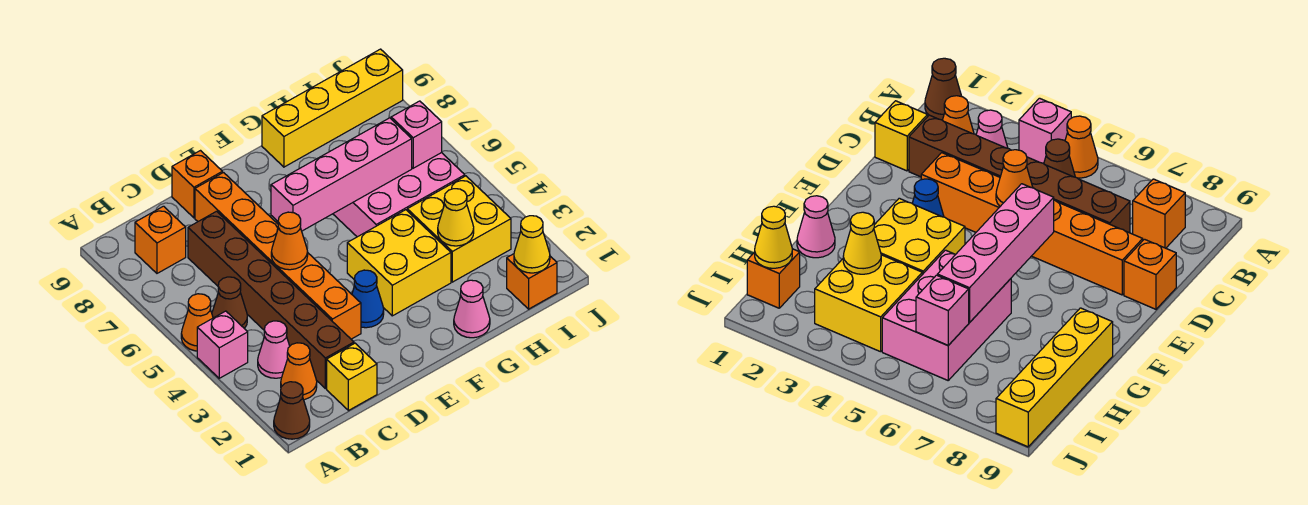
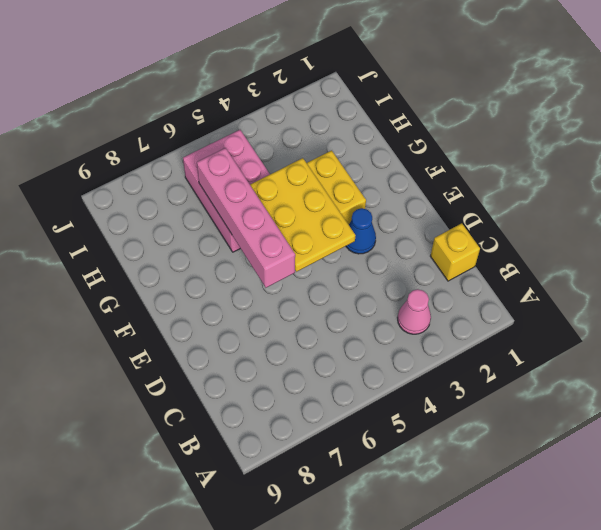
yellow 2x3 plate [250,158,356,272] -> none
none -> brown 1x1 cone [274,382,310,439]
none -> pink 1x1 brick [197,311,248,378]
none -> orange 1x1 cone [181,294,213,351]

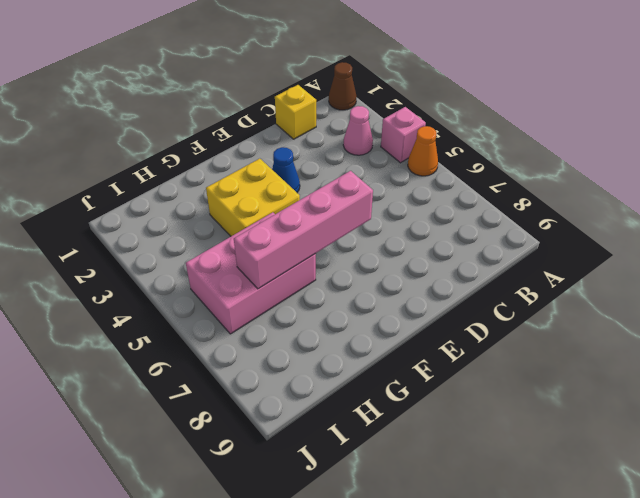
none -> orange 1x1 cone [281,343,317,400]
none -> brown 1x1 cone [212,277,247,328]
none -> orange 1x1 brick [135,206,186,273]

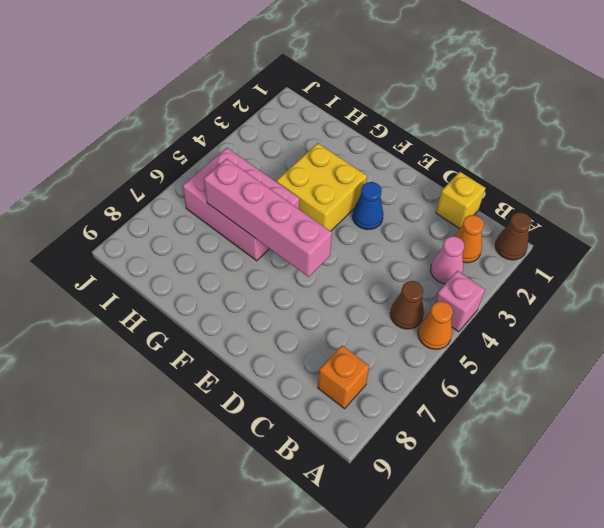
none -> brown 1x6 brick [188,211,354,389]
none -> orange 1x6 brick [195,173,361,339]
none -> orange 1x1 brick [172,151,222,218]

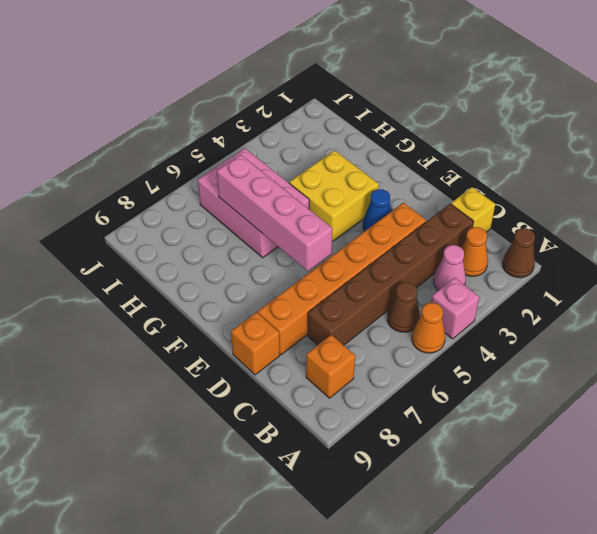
none -> pink 1x1 cone [454,280,490,338]
none -> yellow 1x4 brick [262,49,403,167]
none -> yellow 2x2 brick [407,176,511,282]

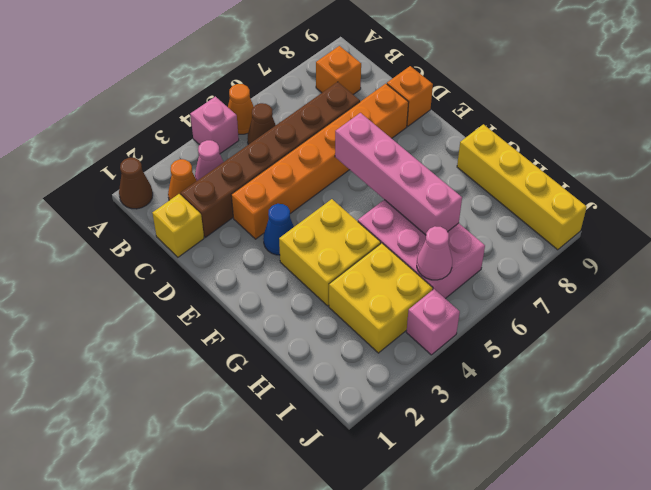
pink 1x1 cone [417,226,452,280] -> pink 1x1 cone moved to [454,280,490,338]
pink 1x1 brick [406,289,460,355] -> pink 1x1 brick moved to [391,101,442,168]
none -> orange 1x1 brick [507,254,557,309]
none -> orange 1x1 cone [271,212,308,270]
none -> yellow 1x1 cone [438,189,474,246]

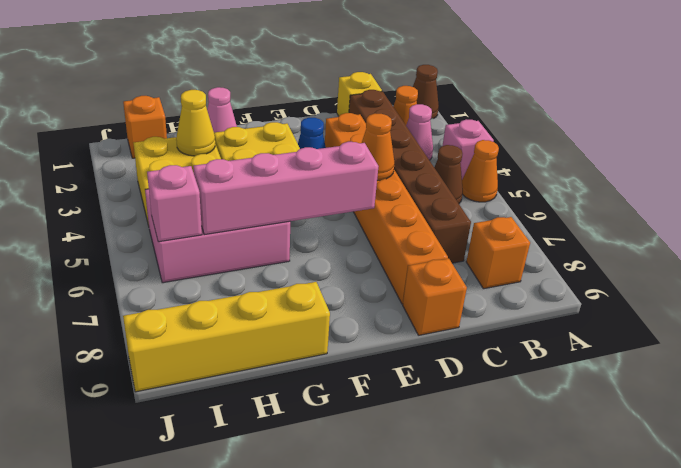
none -> yellow 1x1 cone [514,216,550,273]

